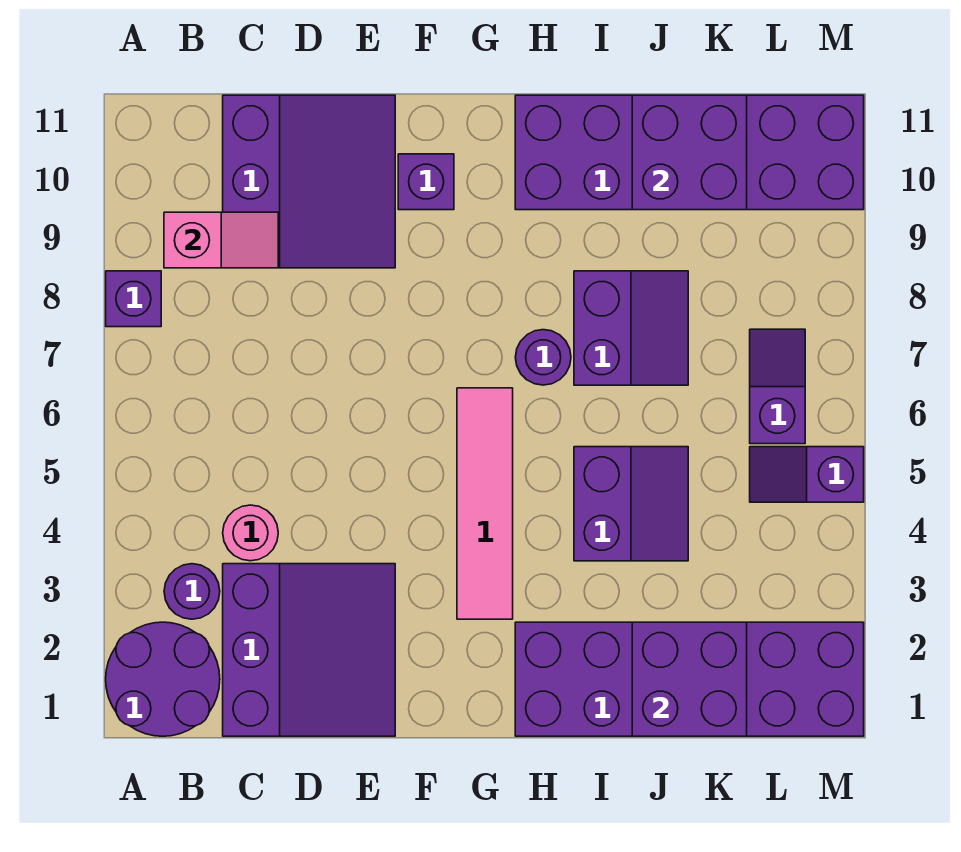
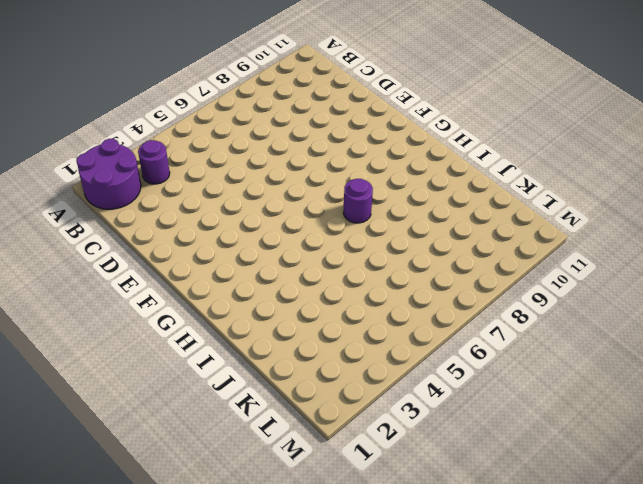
none -> purple 1x1 brick [106,271,161,327]
none -> purple 3x3 slope [223,564,395,736]
none -> pink 1x1 round brick [223,505,278,561]

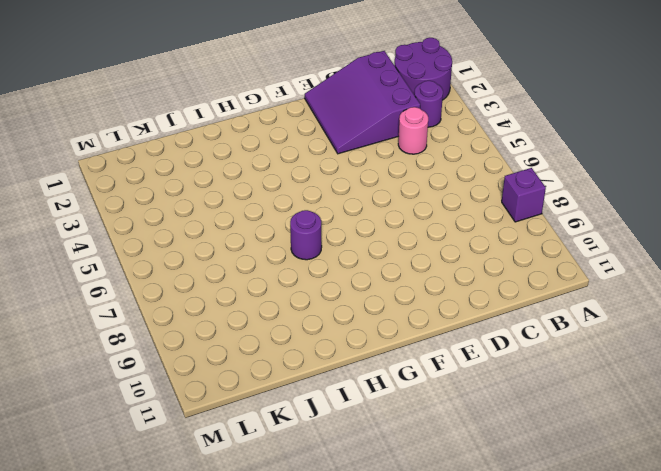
none -> purple 3x3 slope [223,95,395,268]
none -> purple 1x1 brick [398,154,454,210]
none -> pink 1x4 tile [457,388,513,619]

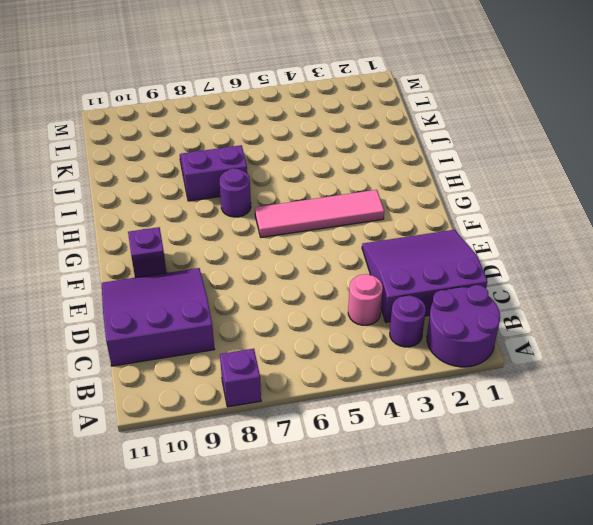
none -> purple 2x6 brick [515,622,864,736]
none -> purple 2x6 brick [515,95,864,210]
none -> purple 2x2 slope [574,447,688,561]

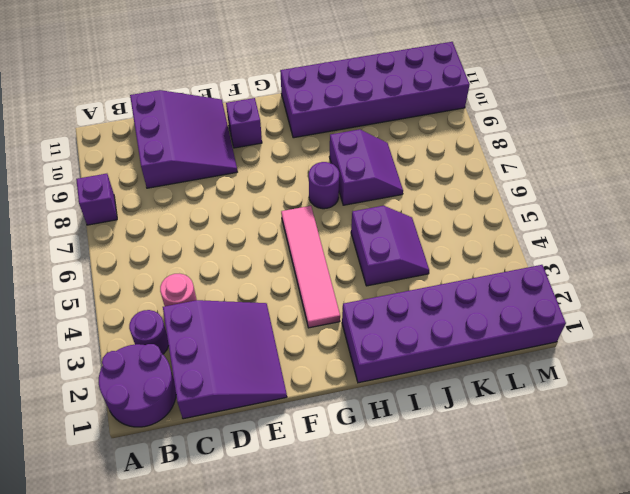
none -> purple 1x2 slope [750,447,864,502]
none -> purple 1x2 slope [750,329,805,444]
none -> pink 1x2 slope [164,212,278,268]

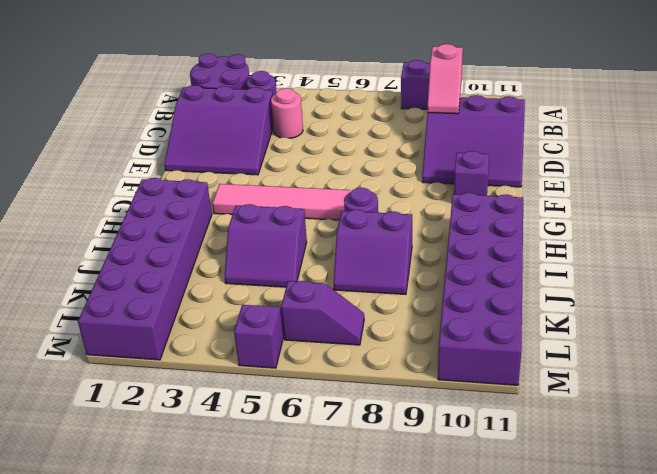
none -> purple 2x2 brick [632,622,747,736]
none -> purple 2x2 brick [632,95,747,210]

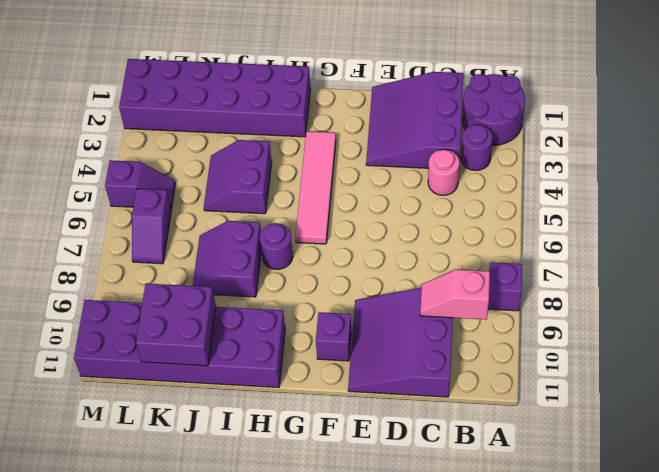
none -> purple 2x2 brick [632,622,747,736]

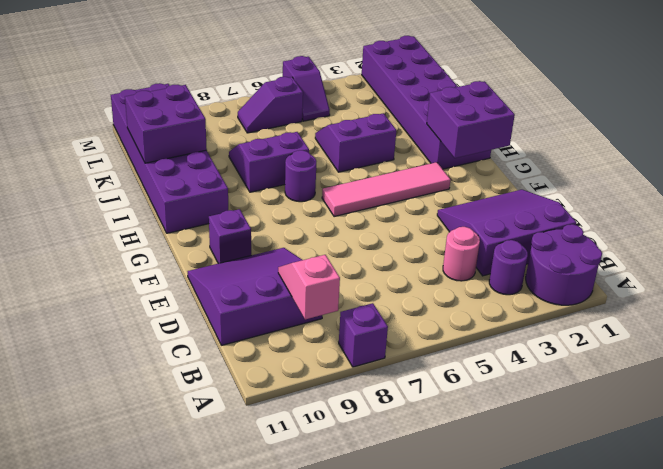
purple 2x2 brick [427,81,515,158] -> purple 2x2 brick moved to [632,622,747,736]

